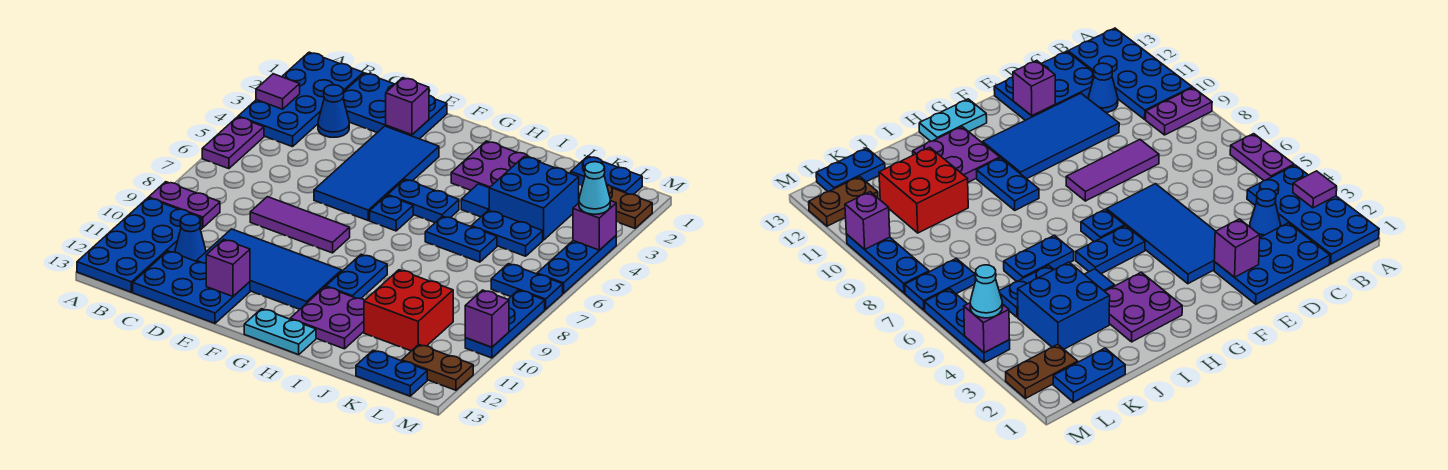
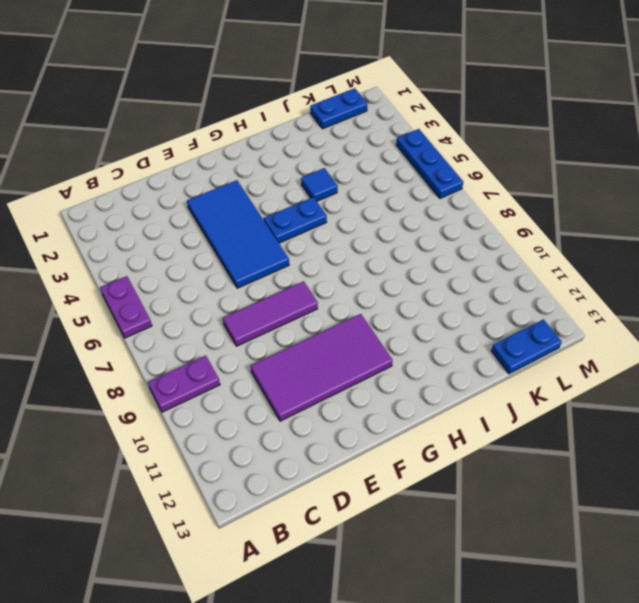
purple 2x4 tile [251,314,393,421] -> blue 2x4 tile [197,229,342,309]
none -> blue 2x4 plate [238,52,363,147]
none -> blue 2x4 plate [77,198,202,292]
none -> blue 2x3 plate [343,73,447,139]
none -> blue 1x1 cone [318,85,349,137]

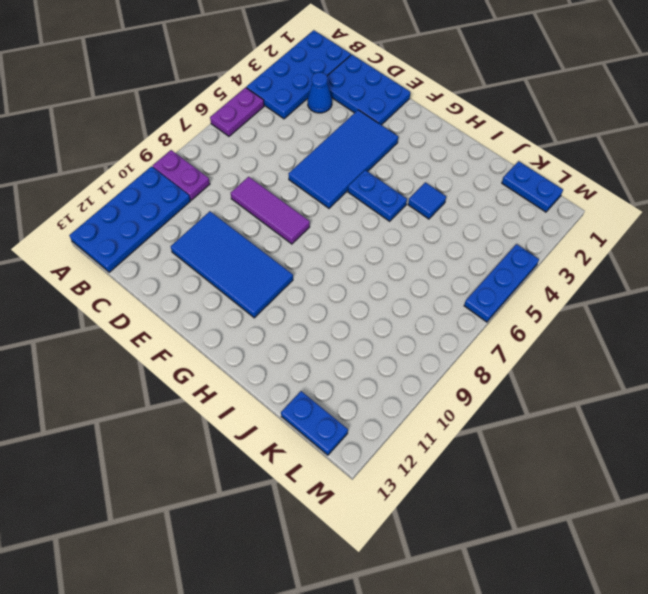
none -> blue 1x1 cone [175,214,206,261]
none -> blue 2x3 plate [133,251,250,323]
none -> blue 1x1 plate [370,196,413,231]
none -> cyan 1x2 plate [244,309,316,355]

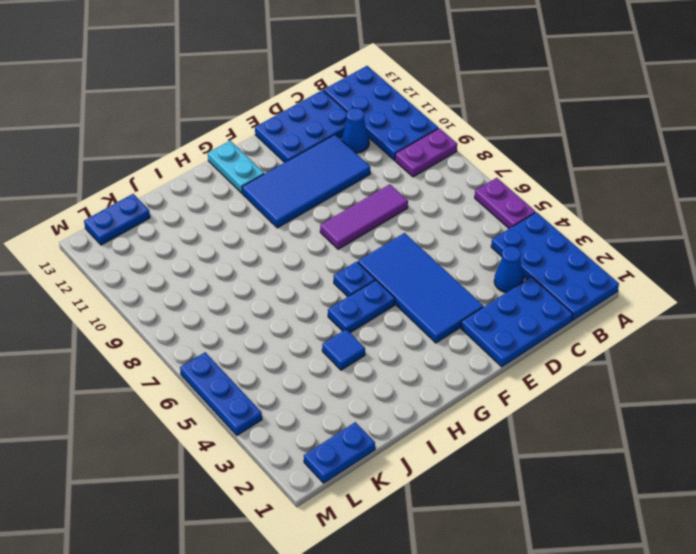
cyan 1x2 plate [208,141,264,193] -> cyan 1x2 plate turned to [244,309,316,355]
none -> purple 2x2 plate [451,141,540,190]
none -> blue 1x2 plate [326,254,387,299]
none -> purple 2x2 plate [290,287,365,349]
none -> blue 1x2 plate [425,216,497,262]

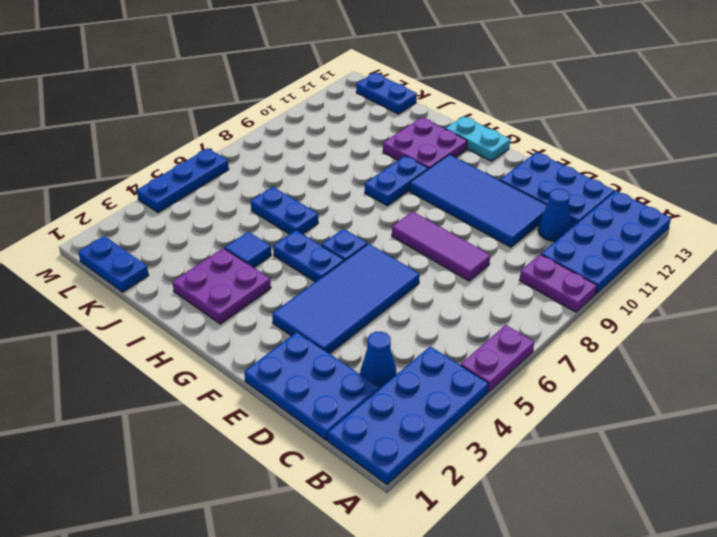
none -> blue 2x2 brick [489,157,579,240]
none -> blue 1x2 plate [471,210,543,256]
none -> red 2x2 brick [364,270,453,351]
none -> brown 1x2 plate [607,185,652,228]

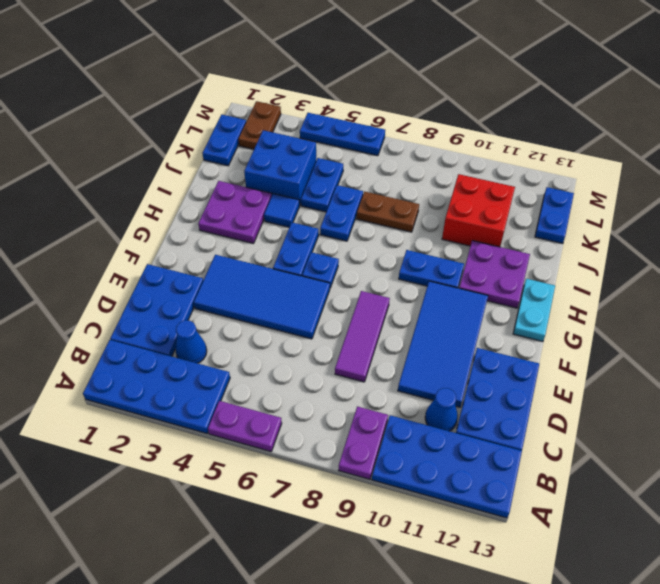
brown 1x2 plate [357,192,419,232] -> brown 1x2 plate turned to [402,345,473,390]
none -> blue 1x2 plate [491,264,563,309]
none -> blue 1x3 plate [465,290,545,358]
none -> purple 1x1 tile [256,74,300,109]
none -> purple 1x1 brick [386,78,429,135]

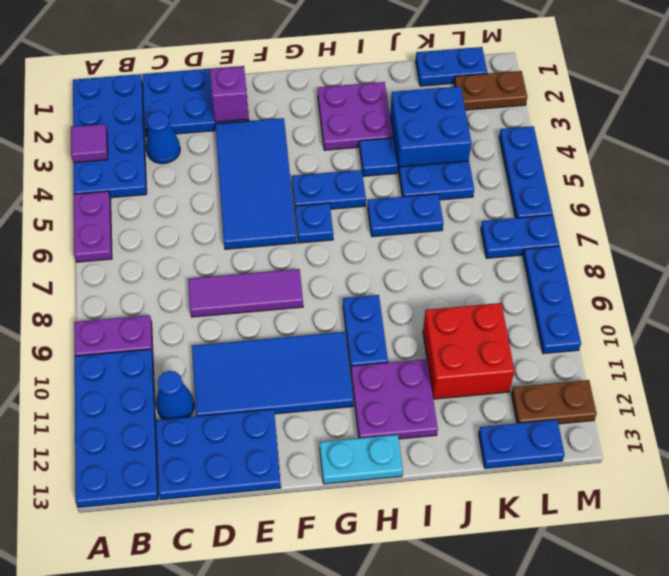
none -> purple 1x1 brick [206,239,250,296]
none -> purple 1x1 brick [573,201,616,250]
none -> purple 1x1 brick [465,290,509,347]
none -> cyan 1x1 cone [579,162,610,214]

